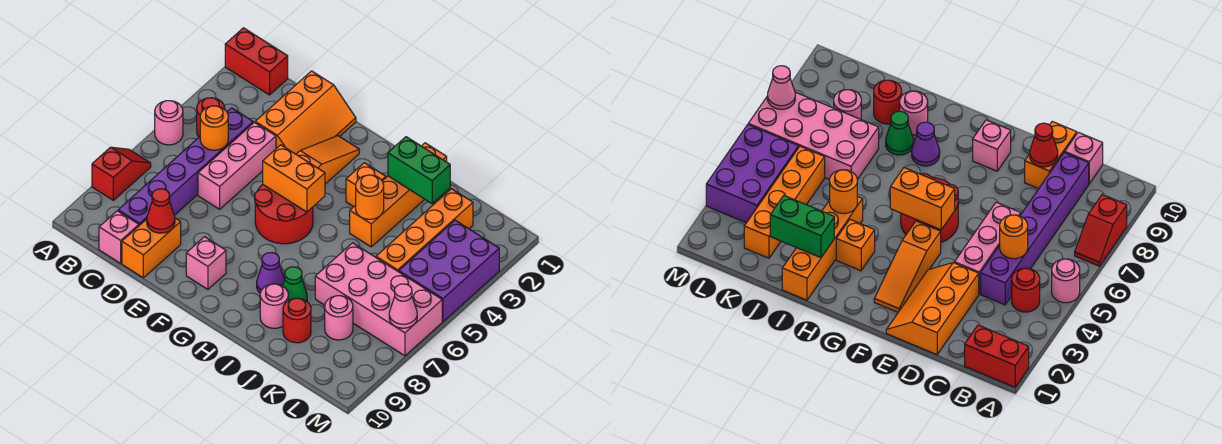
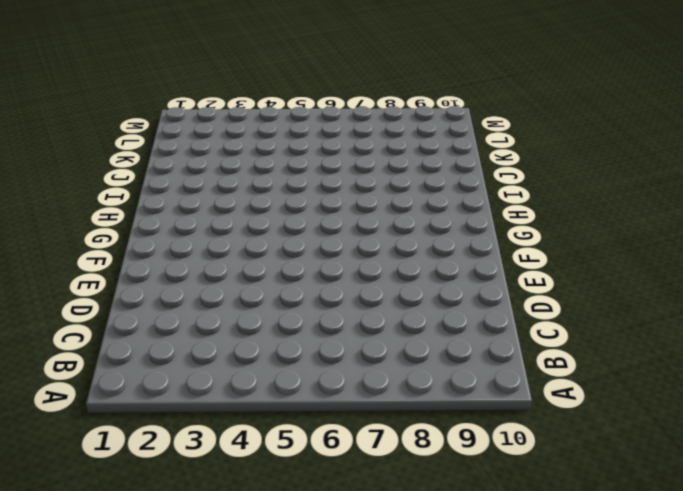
none -> red 1x2 brick [225,28,288,95]
none -> pink 1x1 round brick [155,101,183,145]
none -> red 1x2 slope [92,147,151,200]

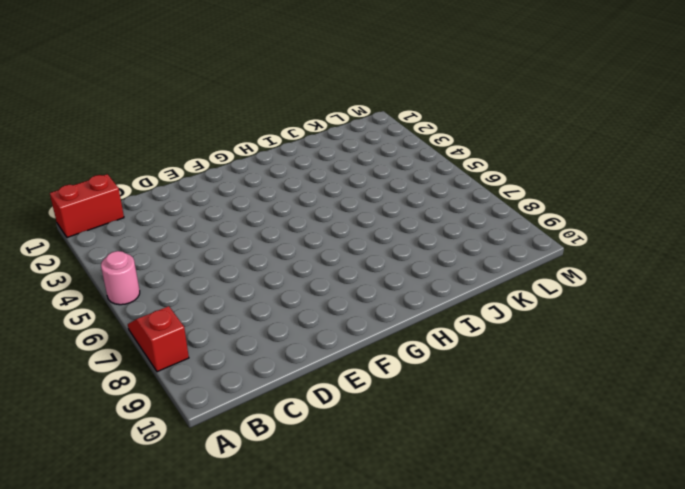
none -> red 1x1 round brick [197,98,225,137]
none -> purple 1x6 brick [118,108,253,225]
none -> pink 1x1 brick [99,211,139,263]

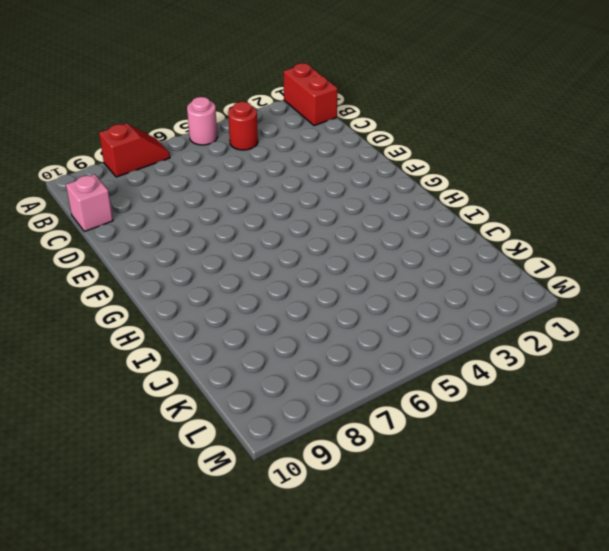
none -> purple 1x6 brick [118,108,253,225]
none -> orange 2x3 slope [255,71,356,154]
none -> pink 1x3 brick [198,122,276,209]

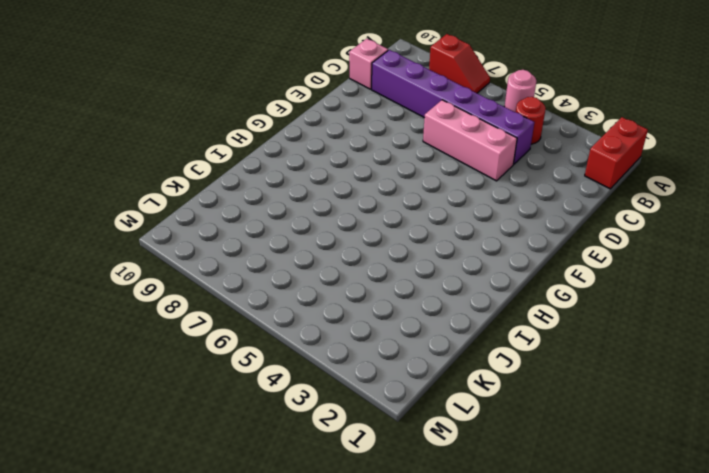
none -> orange 2x3 slope [255,71,356,154]
none -> orange 1x2 brick [122,218,181,278]
none -> orange 1x3 slope [296,136,359,184]

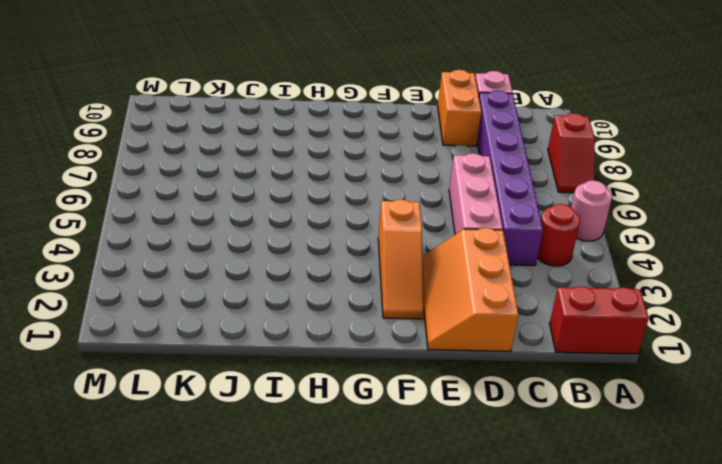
none -> red 2x2 round brick [255,184,313,244]
none -> pink 1x1 brick [186,237,226,289]
none -> orange 1x1 brick [346,163,386,207]

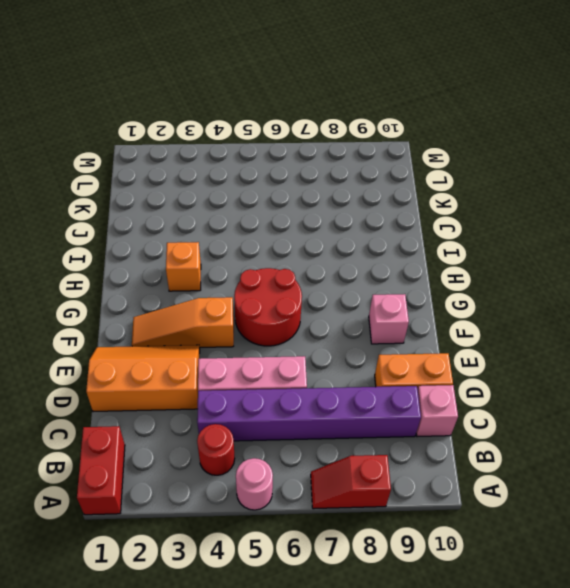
none -> purple 1x1 cone [257,253,284,293]
none -> orange 1x4 brick [350,143,447,247]
none -> green 1x1 cone [283,267,307,301]

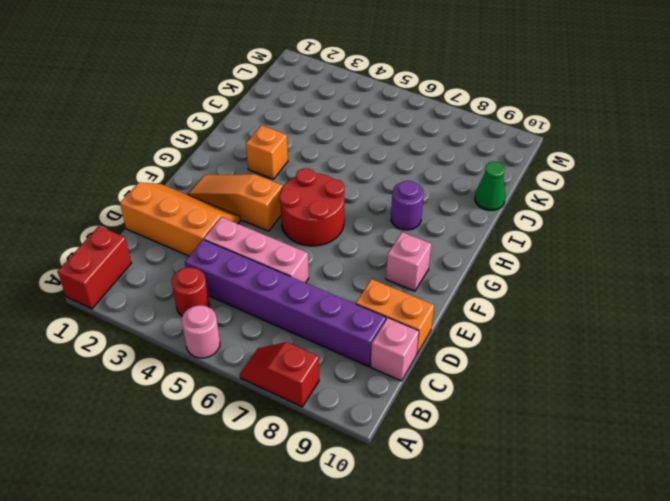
purple 1x1 round brick [391,181,424,230] -> purple 1x1 cone [257,253,284,293]
green 1x1 cone [475,162,506,210] -> green 1x1 cone moved to [283,267,307,301]
none -> orange 1x4 brick [350,143,447,247]
none -> pink 1x1 round brick [260,284,288,328]
none -> pink 2x4 brick [315,243,442,356]

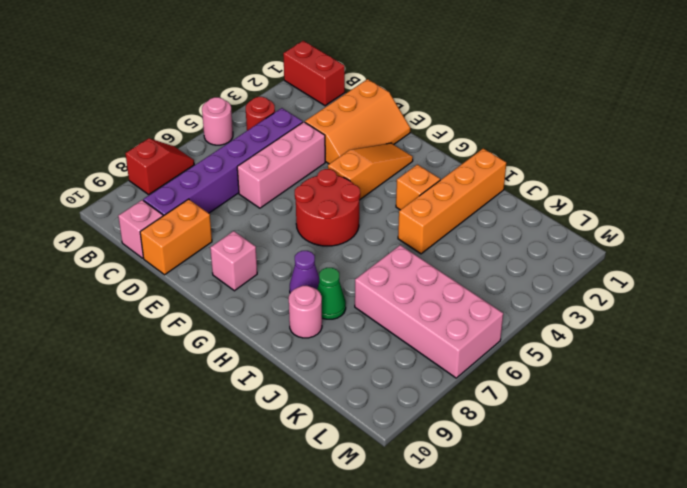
none -> red 1x1 round brick [283,298,311,343]
none -> orange 1x4 brick [376,189,473,272]
none -> pink 1x1 round brick [325,296,353,340]

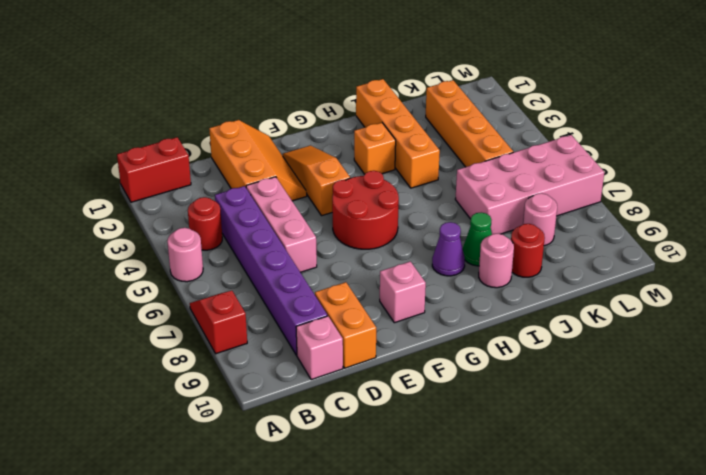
none -> purple 2x3 brick [399,220,499,321]
none -> orange 1x1 round brick [200,106,228,150]
none -> red 1x1 cone [147,189,175,233]

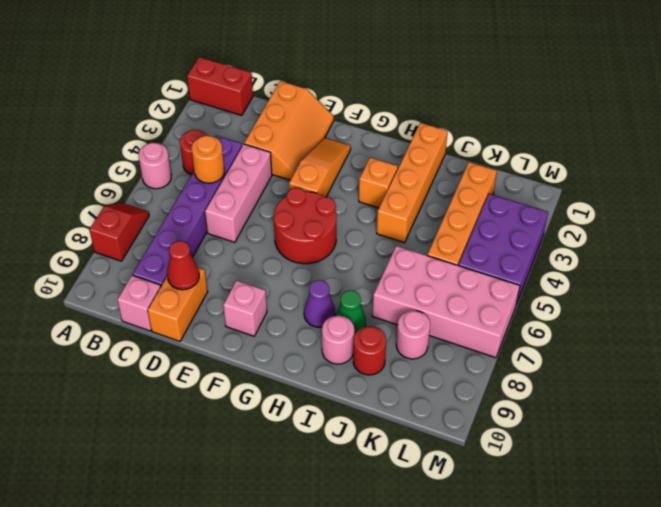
none -> orange 1x2 brick [263,145,325,212]
none -> green 1x2 brick [388,137,450,204]
none -> orange 1x1 round brick [356,175,384,219]

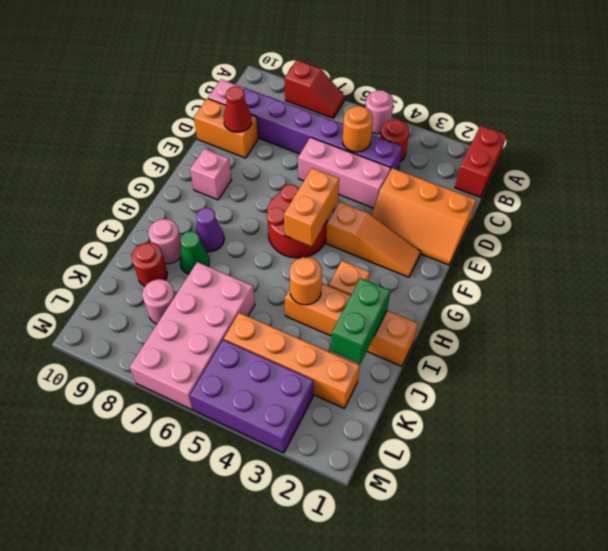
none -> pink 1x1 cone [389,284,417,328]

